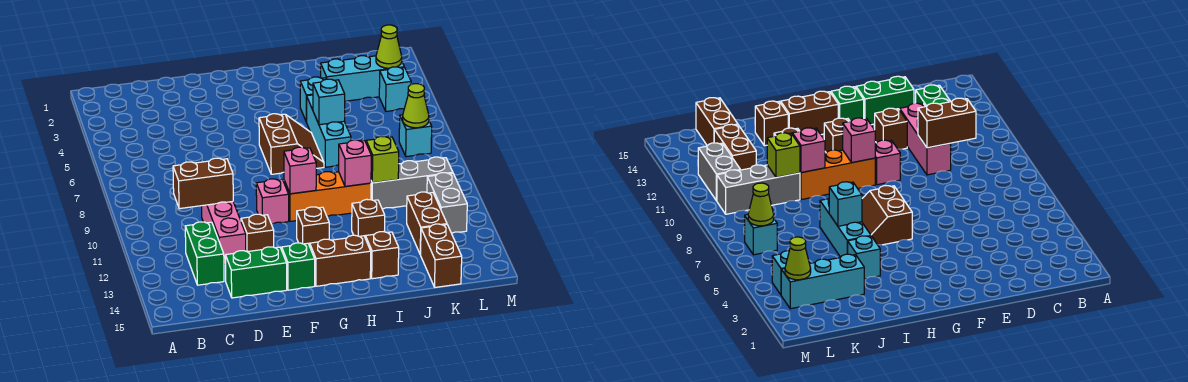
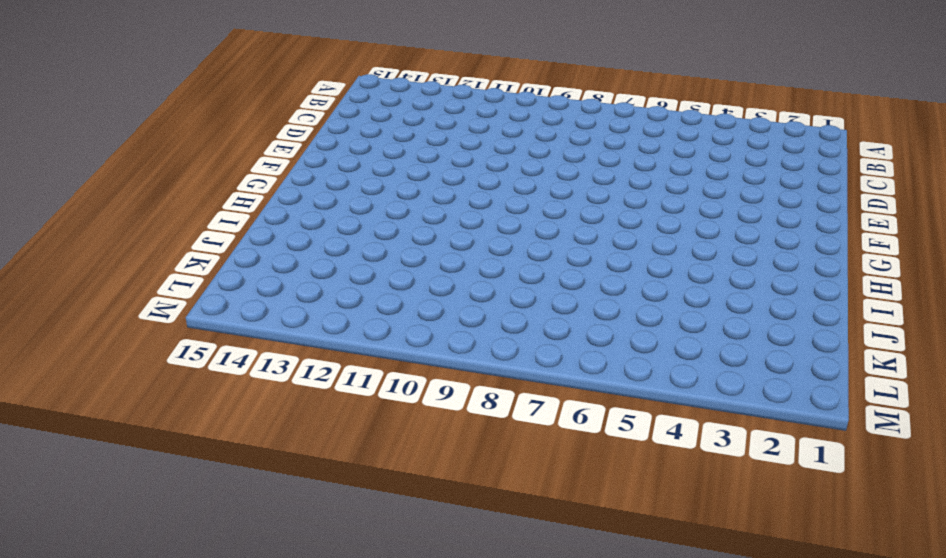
none -> green 1x2 brick [185,222,224,285]
none -> pink 1x3 brick [202,202,246,264]
none -> green 1x2 brick [225,247,287,298]

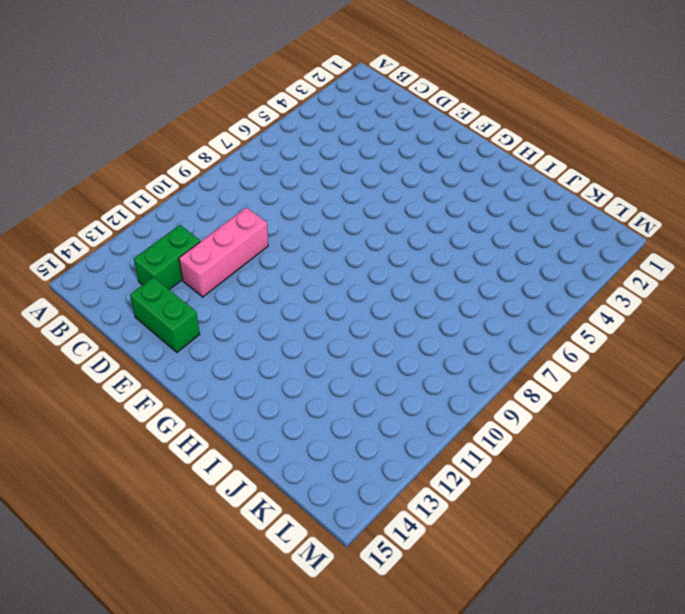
none -> brown 1x1 brick [241,214,274,252]
none -> pink 1x1 brick [256,179,289,224]
none -> green 1x1 brick [282,243,315,290]

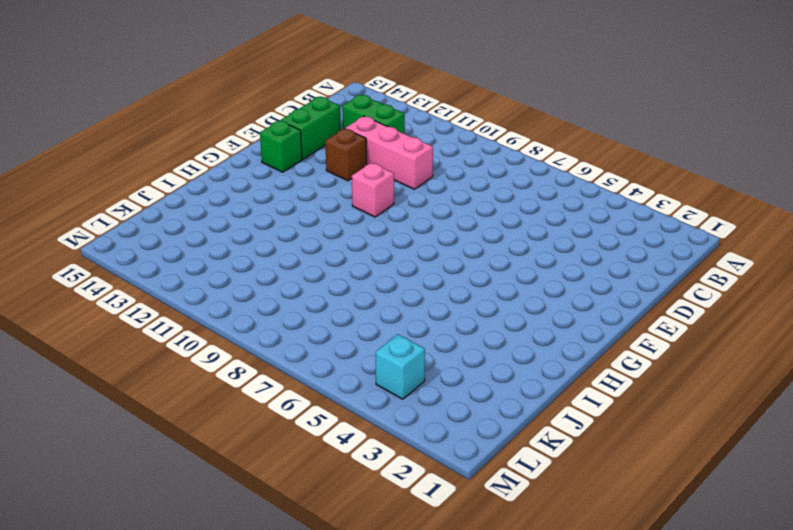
none -> brown 2x2 slope [259,114,324,174]
none -> orange 1x3 brick [284,172,371,221]
none -> brown 1x1 brick [297,207,329,246]

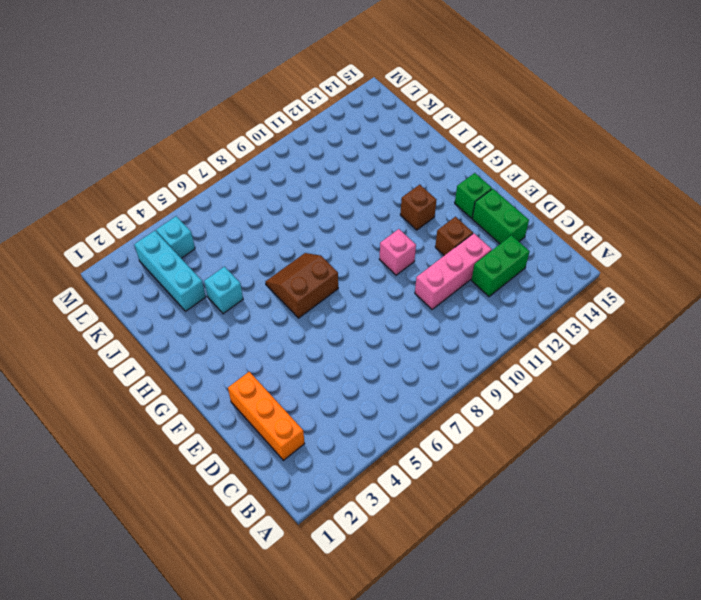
orange 1x3 brick [228,372,305,460] -> orange 1x3 brick moved to [284,172,371,221]
none -> brown 1x2 brick [310,235,371,286]
none -> cyan 1x3 brick [307,95,351,167]
none -> brown 1x1 brick [352,199,385,237]

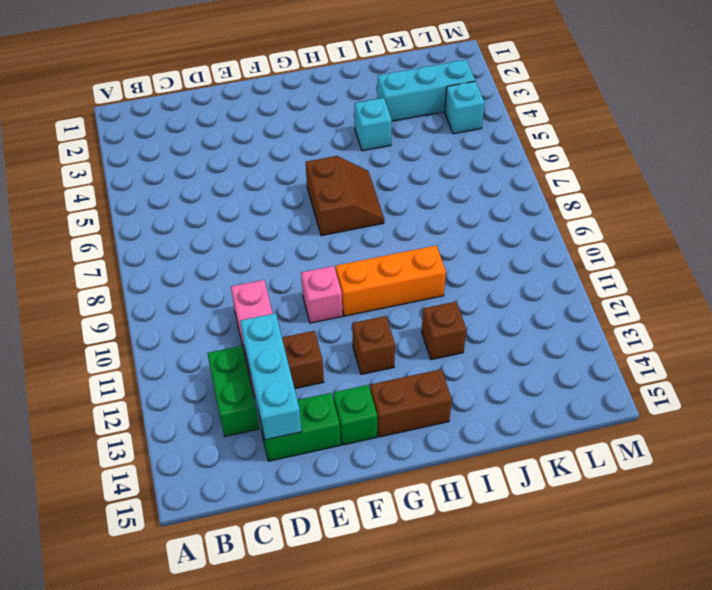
cyan 1x3 brick [240,313,302,440] -> cyan 1x3 brick moved to [307,95,351,167]
none -> brown 1x1 brick [365,232,399,279]
none -> grey 1x3 brick [371,157,453,209]
none -> brown 1x2 brick [407,192,447,254]

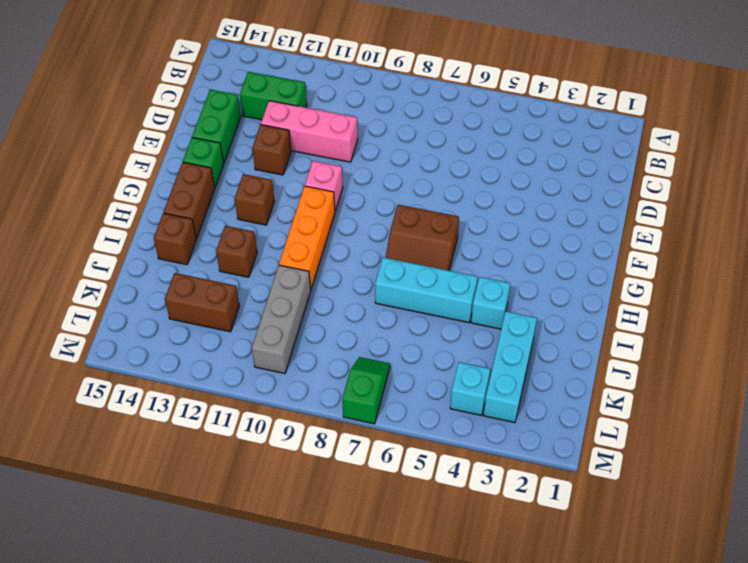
green 1x2 slope [342,357,390,424] -> cyan 1x1 brick [399,115,432,157]
none -> brown 1x2 brick [420,224,462,287]
none -> grey 1x2 brick [427,173,467,233]
none -> brown 1x2 brick [173,158,233,209]

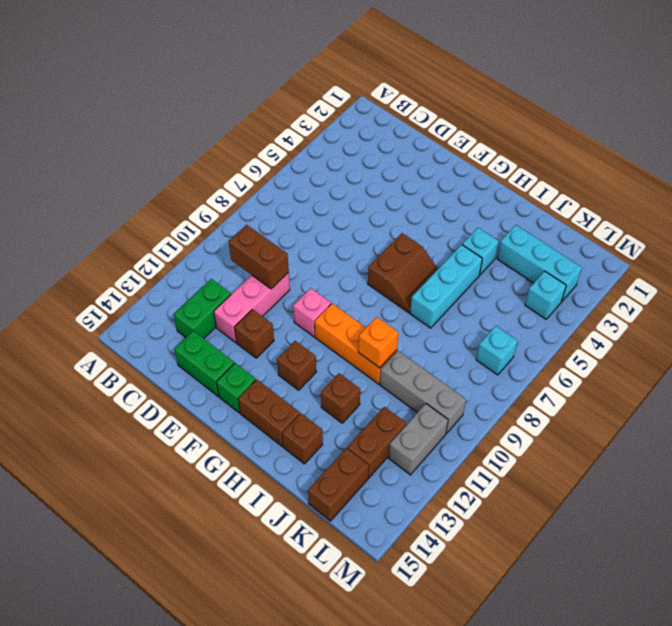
orange 1x1 brick [358,317,398,368] -> pink 1x1 brick [339,140,371,186]
none -> pink 1x1 brick [284,147,316,194]
none -> cyan 1x1 brick [313,79,345,125]
none -> lime 1x1 brick [366,136,399,183]

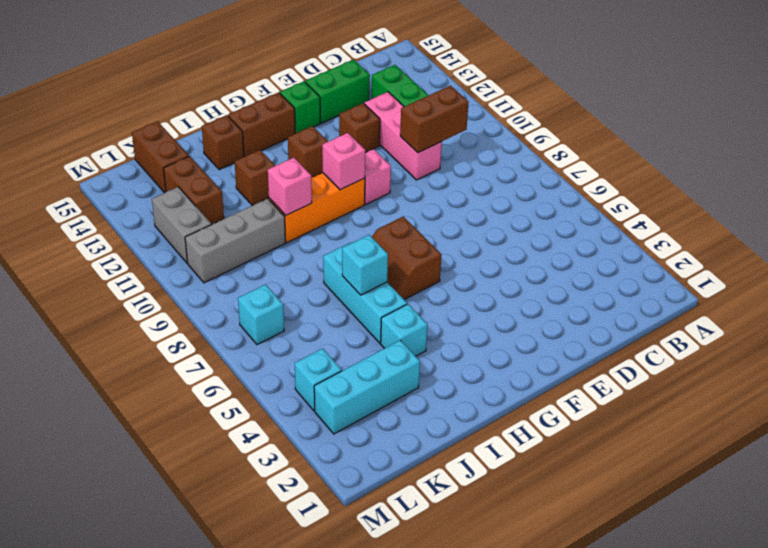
none -> lime 1x1 brick [366,136,399,183]
none -> lime 1x1 cone [376,25,402,68]
none -> lime 1x1 cone [403,84,429,128]

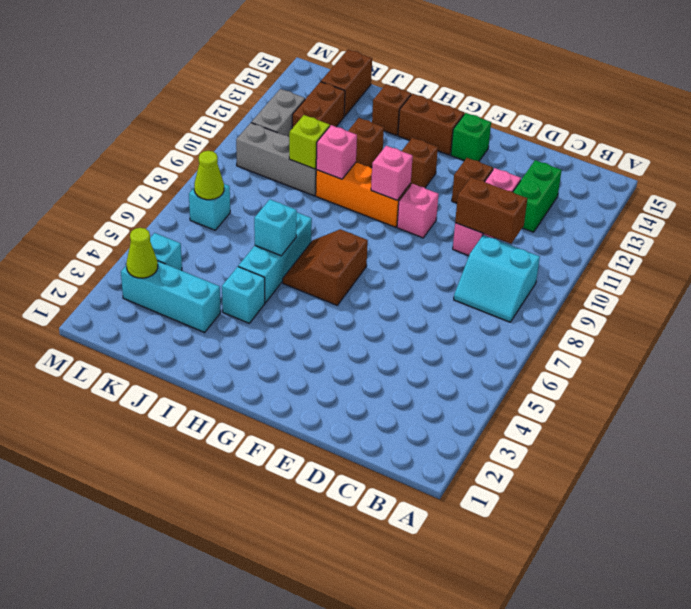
cyan 2x2 slope [454,235,540,322] -> none
none -> green 1x2 brick [225,247,287,298]

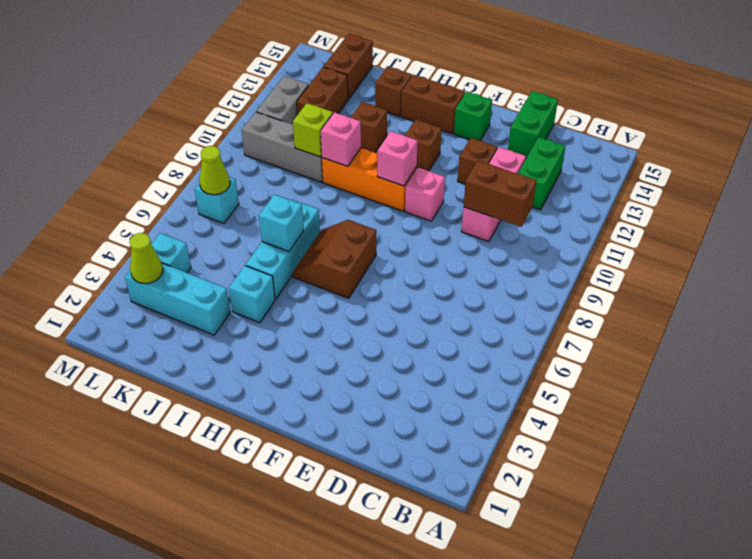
green 1x2 brick [508,91,558,158] -> green 1x2 brick turned to [225,247,287,298]

